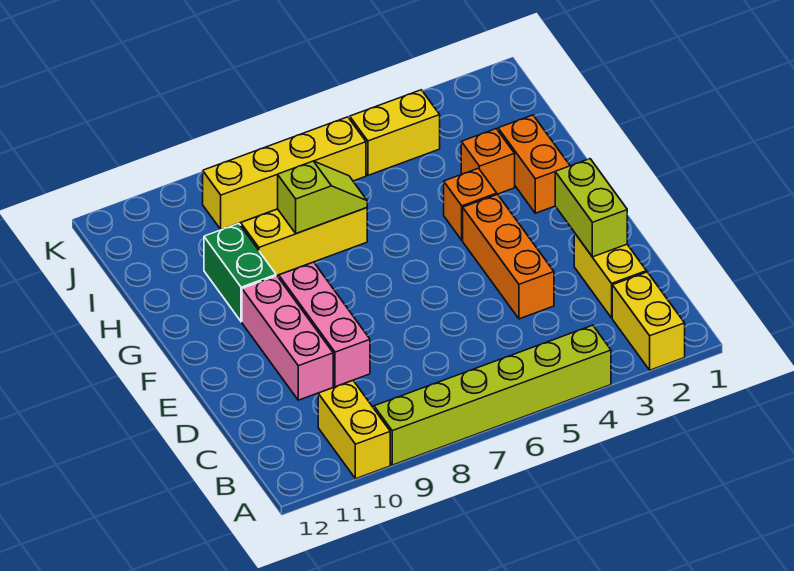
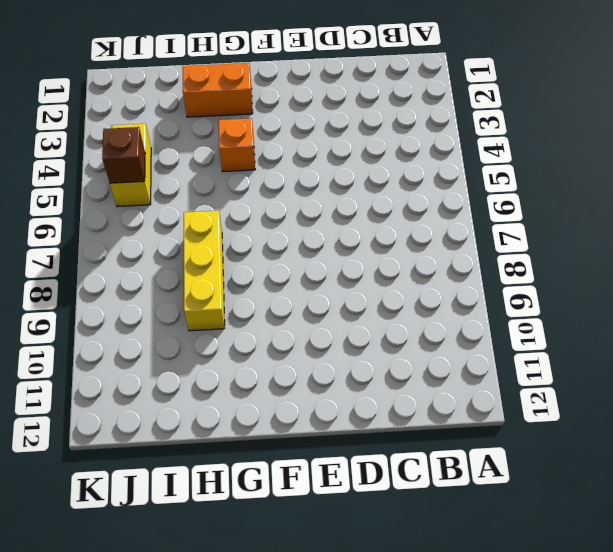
brown 1x1 brick [102,127,145,183] -> none
none -> yellow 1x2 brick [612,272,685,370]
none -> lime 1x6 brick [374,325,611,465]
none -> yellow 1x2 brick [318,380,390,479]

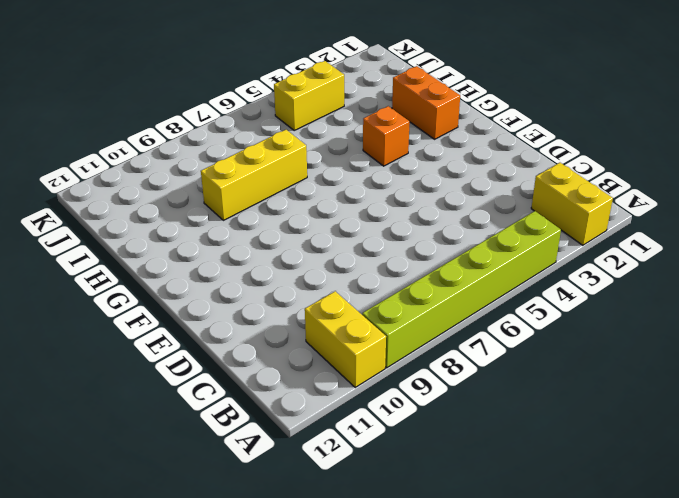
none -> yellow 1x2 brick [574,233,647,318]
none -> orange 1x3 brick [463,194,554,319]
none -> pink 1x3 brick [278,262,370,387]

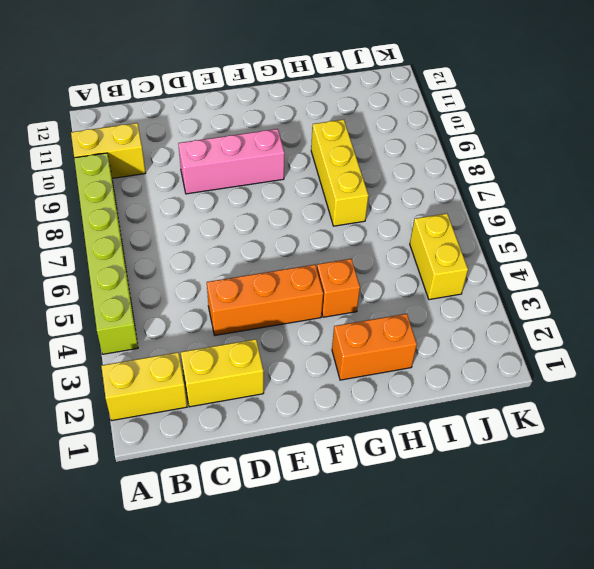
none -> pink 1x3 brick [242,276,333,400]
none -> green 1x2 brick [204,223,276,322]
none -> orange 1x1 brick [461,129,515,194]

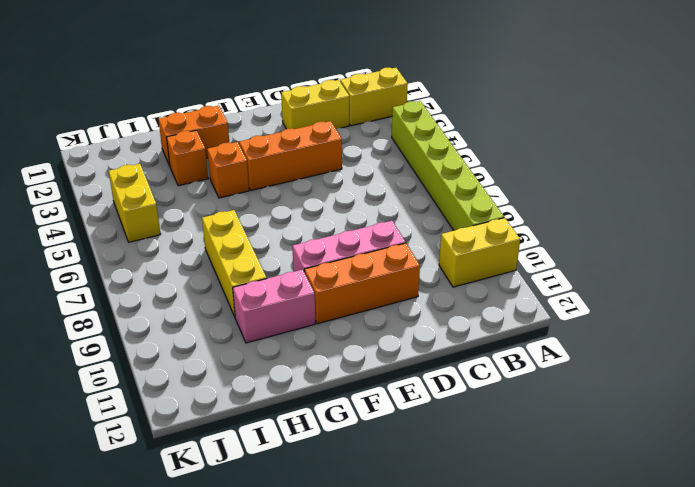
orange 1x3 brick [304,243,420,324] -> pink 1x3 brick [242,276,333,400]
pink 1x2 brick [233,270,315,343] -> green 1x2 brick [204,223,276,322]
none -> yellow 1x4 brick [203,117,366,230]
none -> lime 1x2 brick [555,159,627,257]
none -> lime 1x2 slope [278,161,367,234]

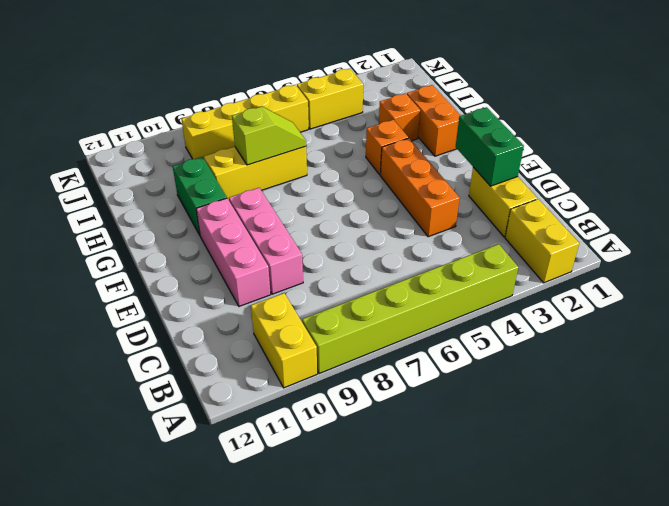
green 1x2 brick [456,107,524,186] -> lime 1x2 brick [555,159,627,257]

